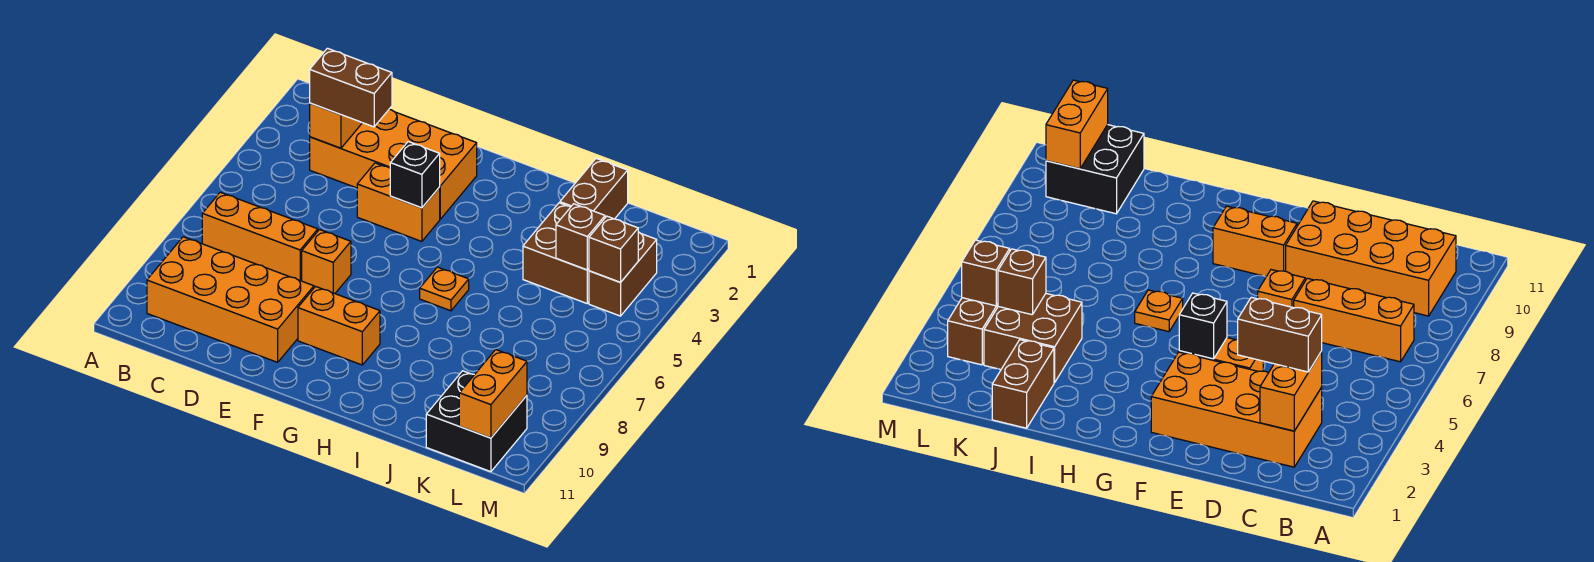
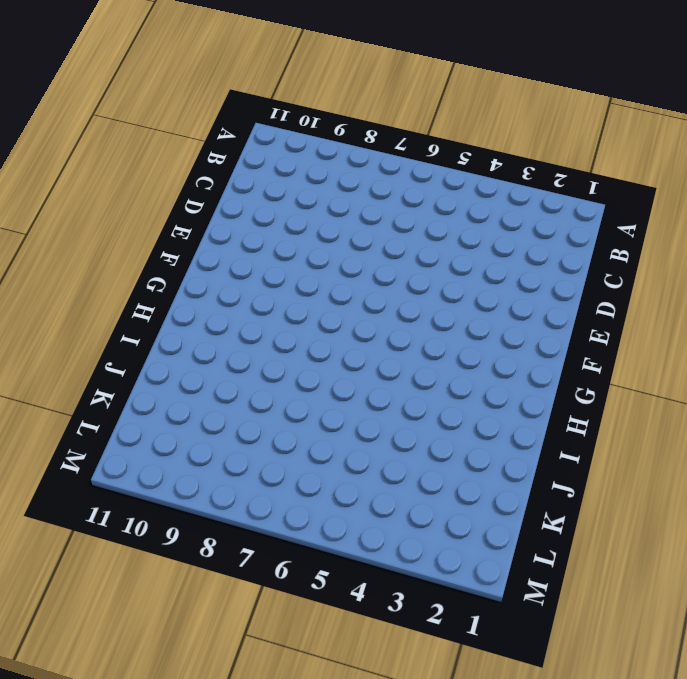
none -> orange 1x3 brick [202,192,318,281]
none -> orange 2x4 brick [147,237,314,362]
none -> orange 2x4 brick [310,109,477,219]

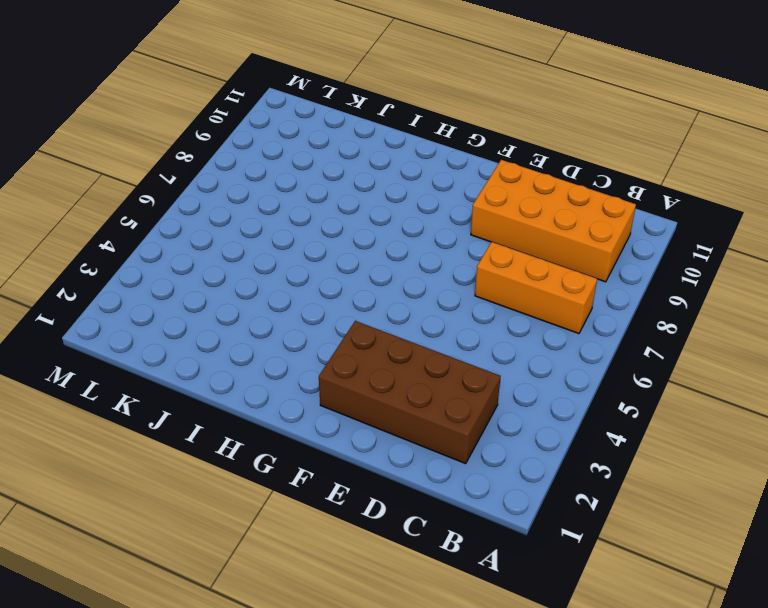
brown 2x4 brick [319,321,501,464] -> orange 2x4 brick [310,109,477,219]
none -> orange 1x2 brick [357,163,440,241]
none -> orange 1x1 brick [302,230,351,294]
none -> orange 1x2 brick [298,287,380,365]

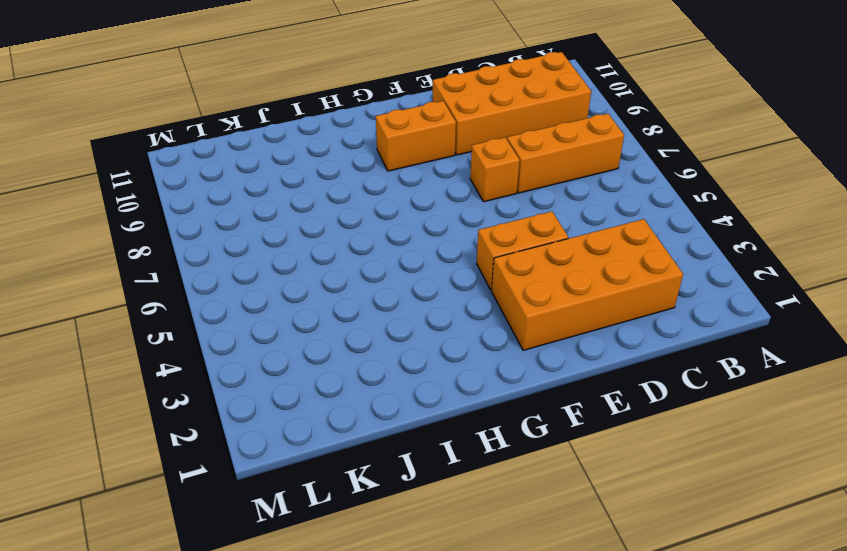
none -> orange 1x1 plate [420,267,469,311]
none -> brown 1x2 brick [560,158,628,219]
none -> brown 2x2 brick [523,203,589,303]

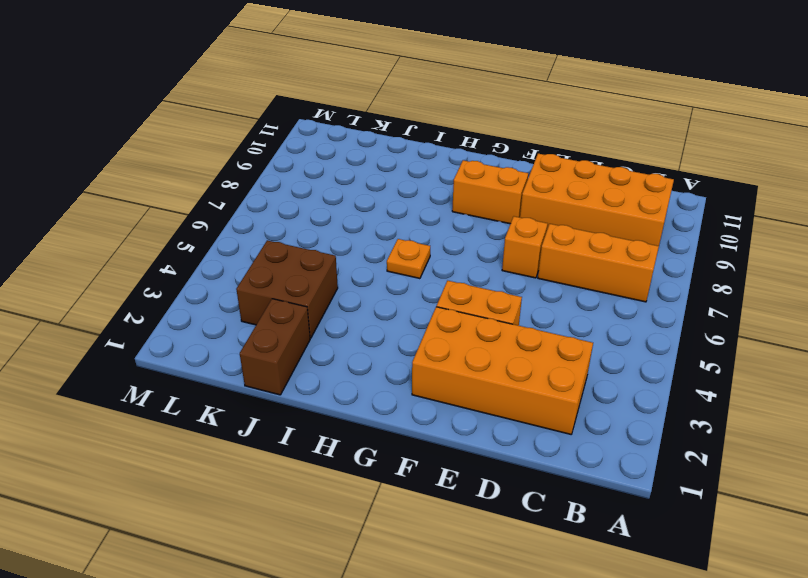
none -> black 2x2 brick [426,371,527,472]
none -> brown 1x2 brick [589,232,657,316]
none -> orange 1x2 brick [310,103,362,148]

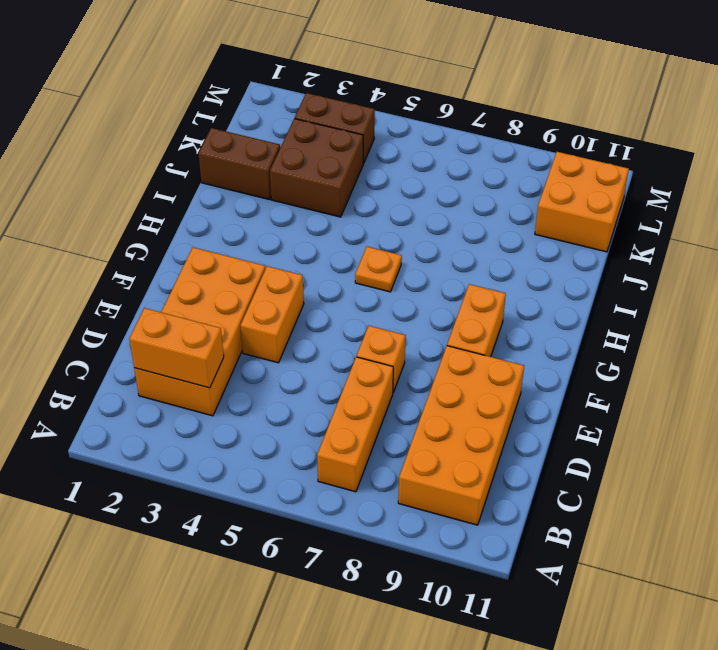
orange 2x2 brick [535,152,629,252] -> black 2x2 brick [426,371,527,472]
none -> black 1x1 brick [390,142,440,208]
none -> brown 1x1 brick [556,204,605,270]
none -> brown 1x1 brick [589,216,638,282]

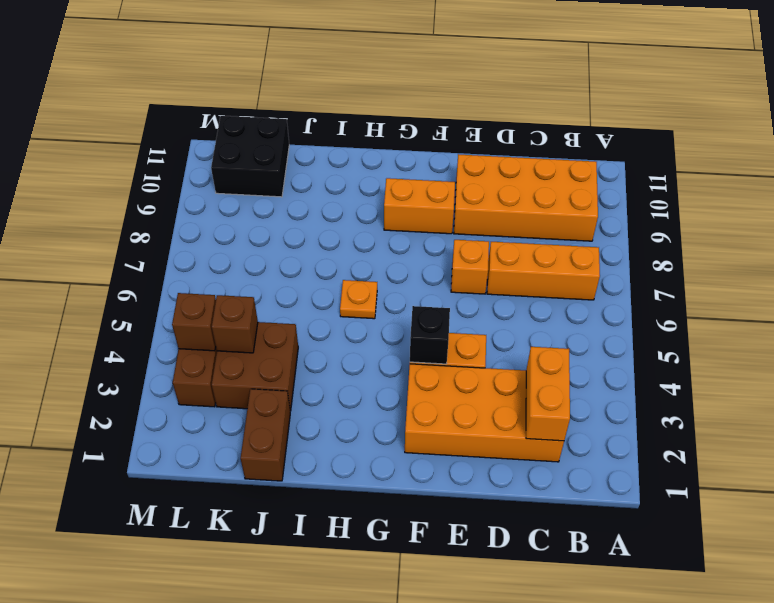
none -> orange 1x2 brick [459,350,527,438]
none -> brown 1x2 brick [309,48,392,127]

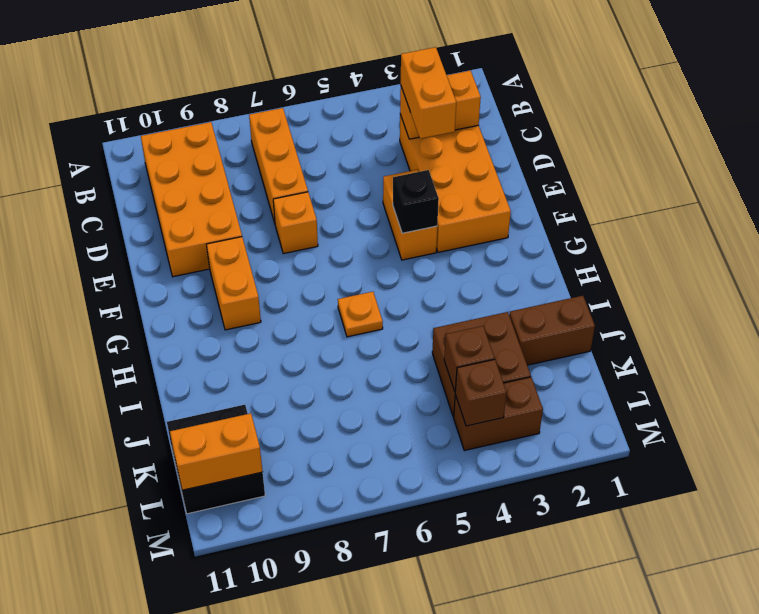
orange 1x2 brick [401,47,456,139] -> brown 1x2 brick [309,48,392,127]

